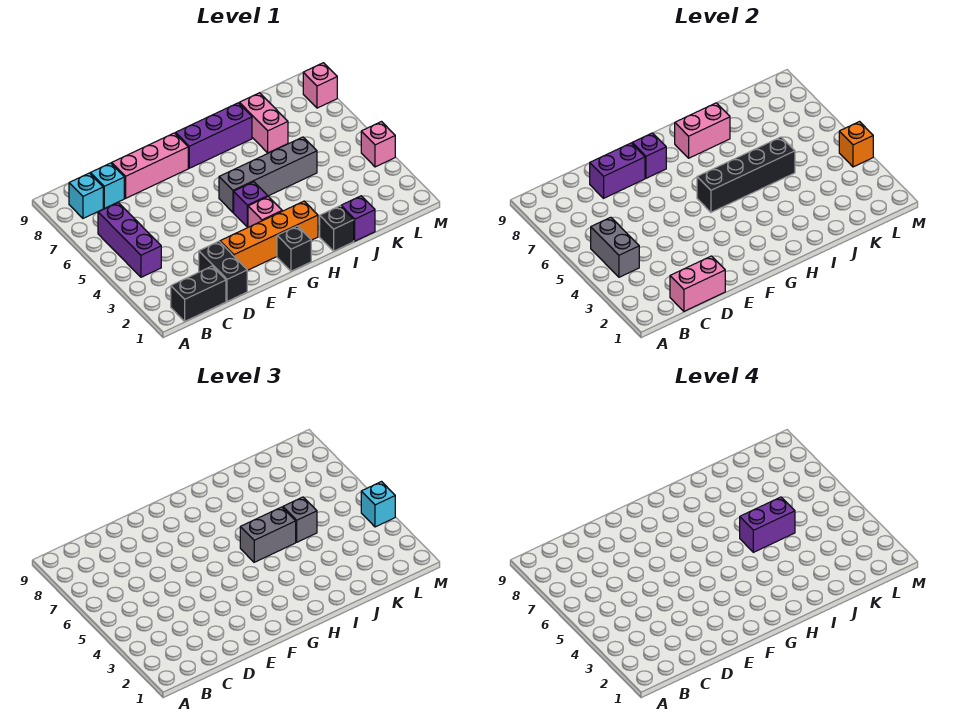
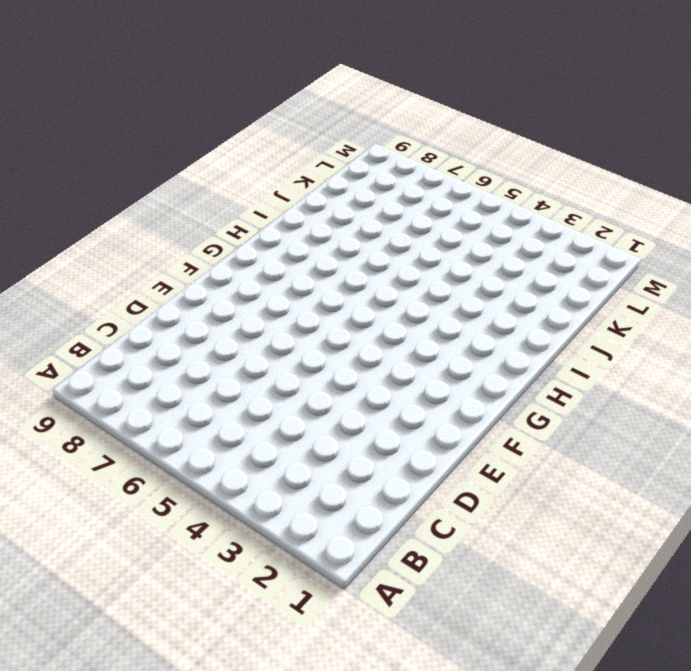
none -> black 1x2 brick [171,266,226,321]
none -> purple 1x3 brick [98,203,161,277]
none -> cyan 1x1 brick [69,173,103,218]

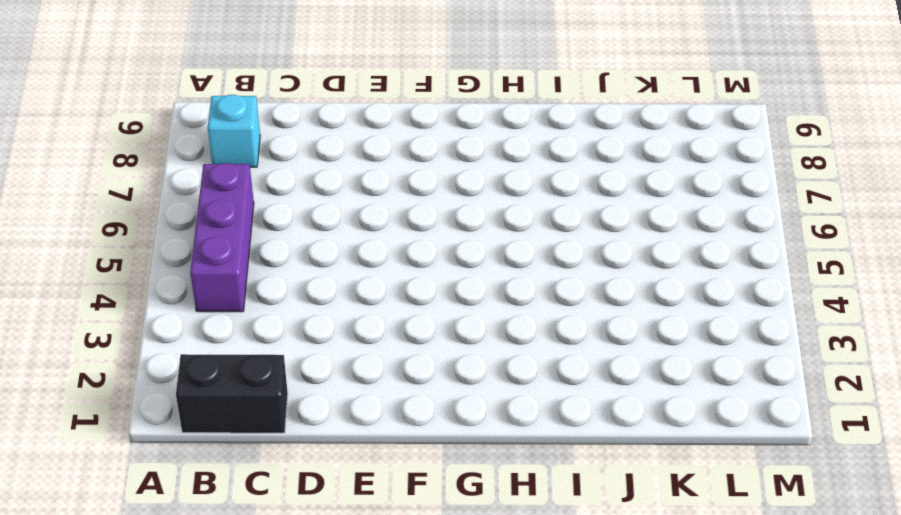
none -> cyan 1x1 brick [90,163,124,208]
none -> black 1x2 brick [199,241,247,301]
none -> pink 1x3 brick [112,133,188,198]

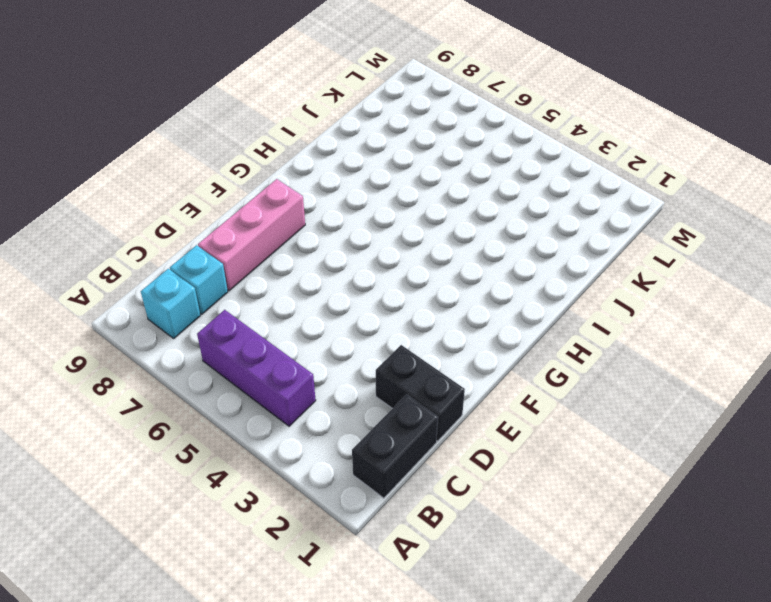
none -> orange 1x4 brick [220,201,318,270]
none -> black 1x1 brick [277,226,311,271]
none -> pink 1x1 brick [248,197,282,227]

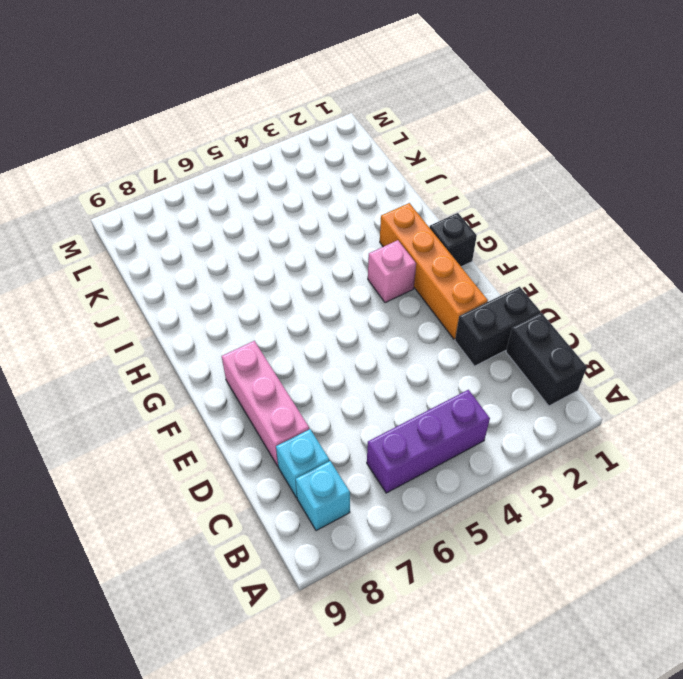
none -> purple 1x1 brick [234,182,268,227]
none -> grey 1x4 brick [219,137,317,212]
none -> purple 1x3 brick [175,103,252,168]

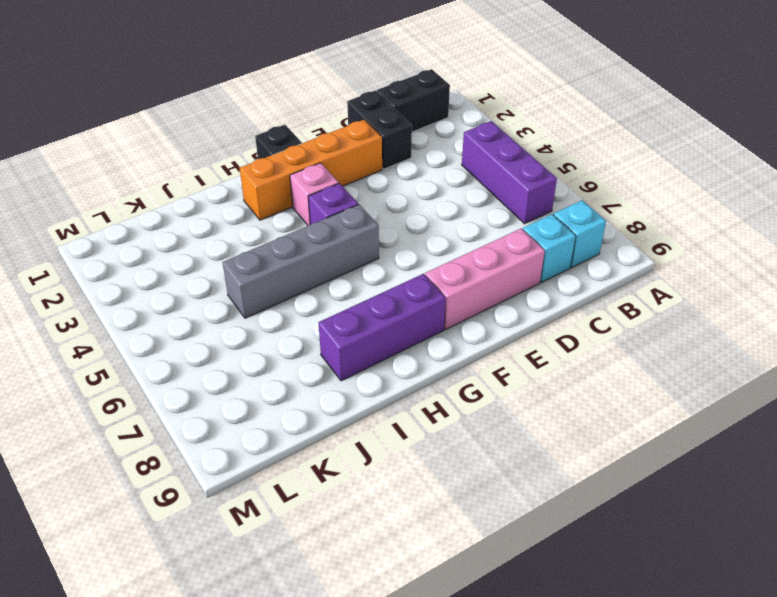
none -> black 1x1 brick [320,206,354,251]
none -> purple 1x1 brick [341,196,375,241]
none -> pink 1x2 brick [239,93,288,153]

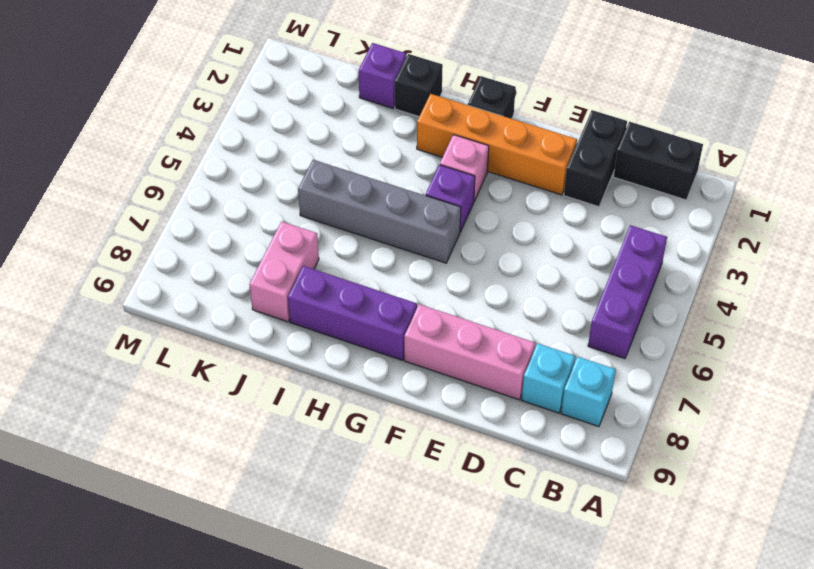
none -> pink 1x1 brick [361,122,395,167]
none -> pink 1x1 brick [303,63,337,108]
none -> grey 1x2 brick [591,217,639,277]

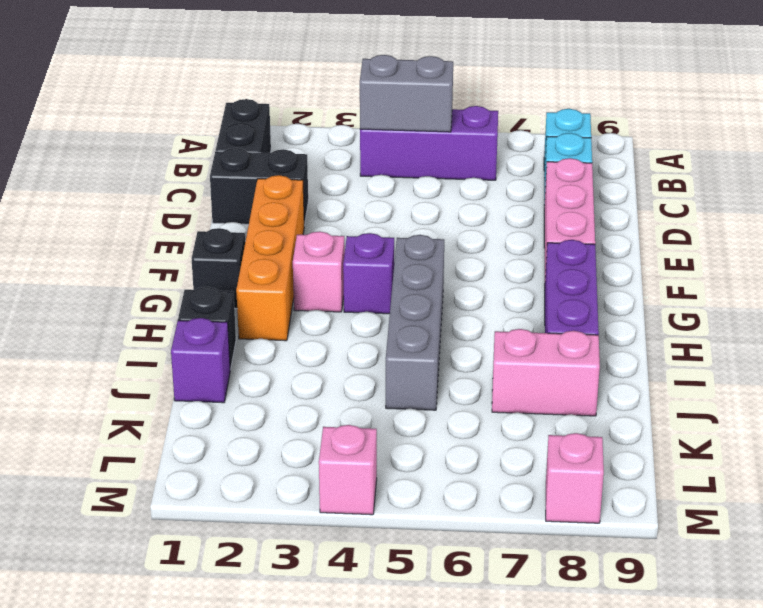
none -> pink 1x2 brick [670,256,725,311]
none -> purple 1x2 brick [590,143,645,198]
none -> purple 1x1 brick [632,133,666,178]

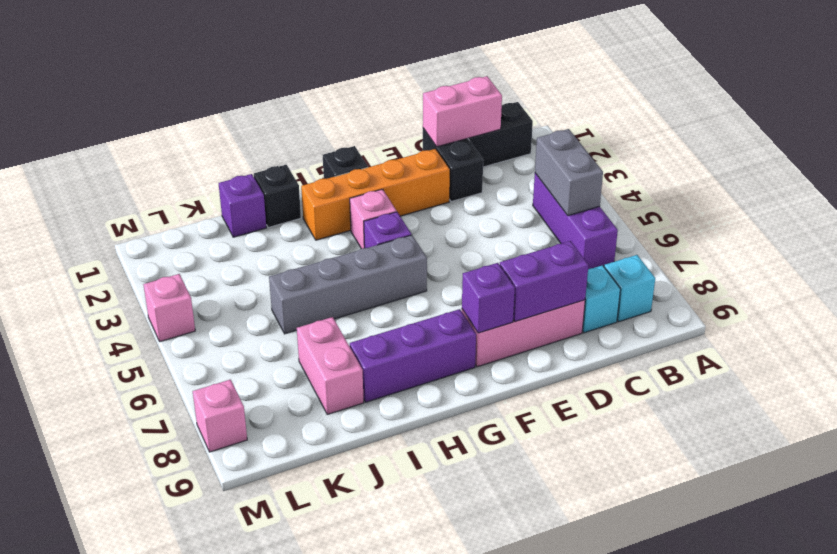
none -> black 1x4 brick [697,137,795,212]
none -> pink 1x2 brick [675,103,730,158]
none -> orange 1x1 brick [839,122,873,167]

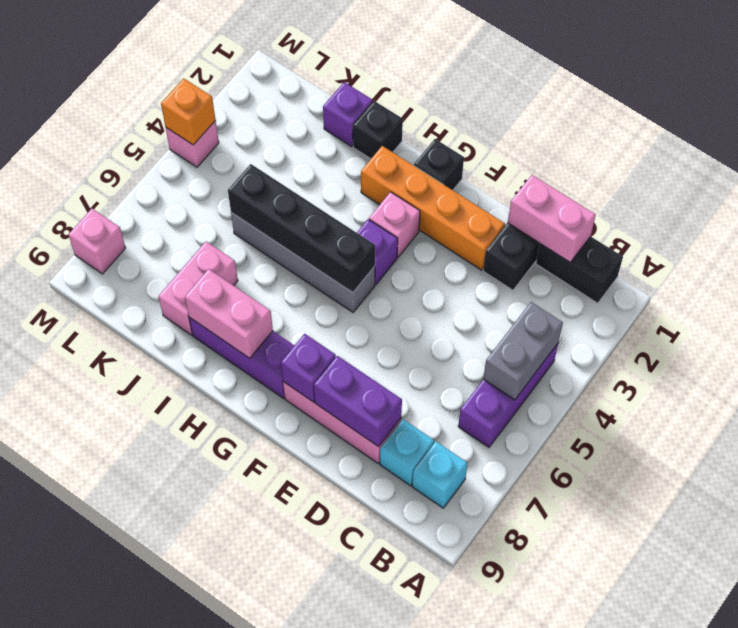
none -> grey 1x2 brick [240,507,296,562]
none -> grey 1x1 brick [283,497,317,542]
none -> cyan 1x1 brick [361,482,395,527]

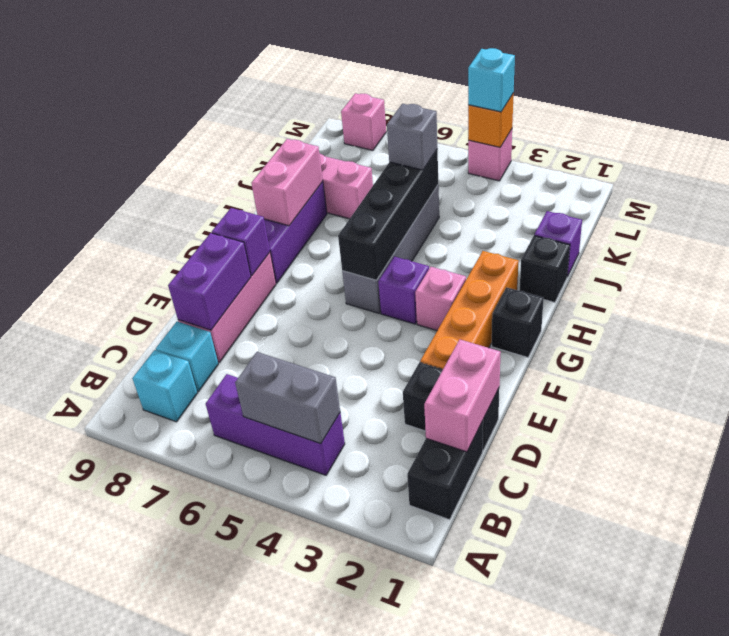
none -> grey 1x2 brick [240,507,296,562]
none -> purple 1x2 brick [740,497,795,552]

